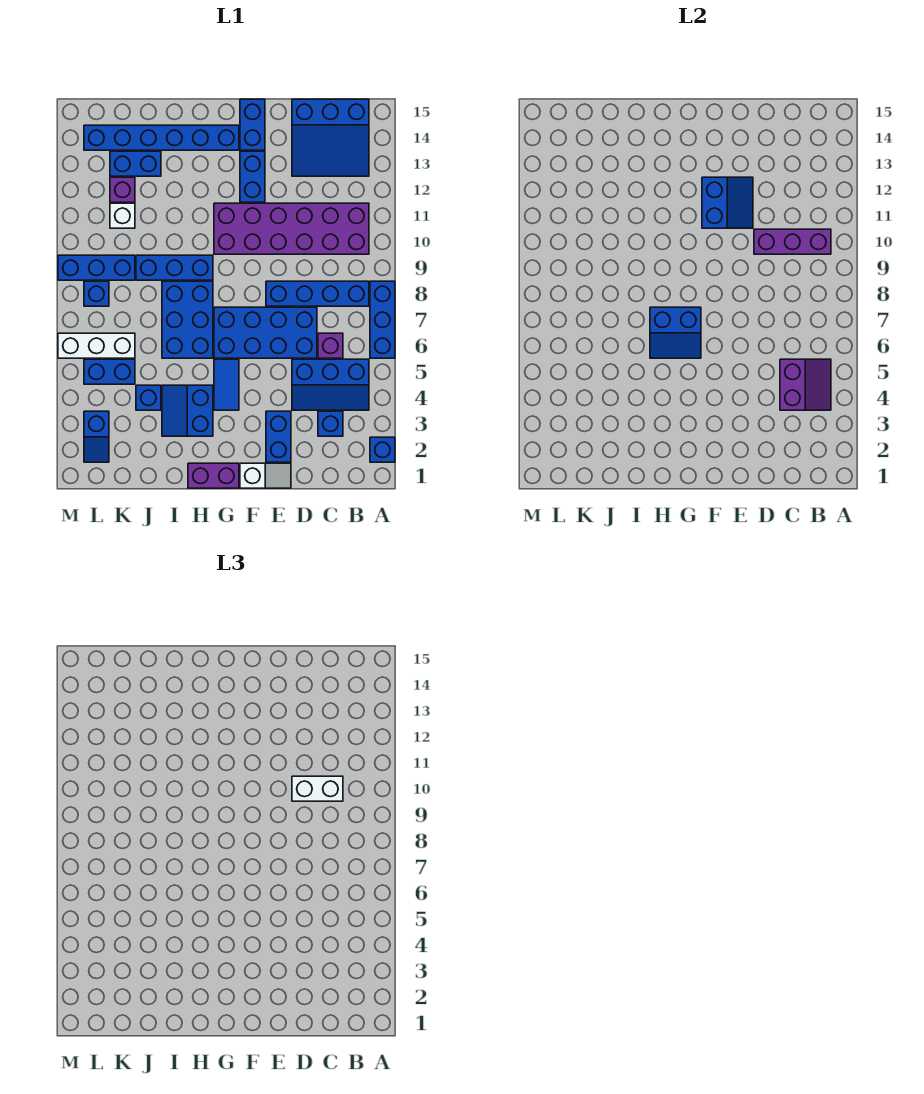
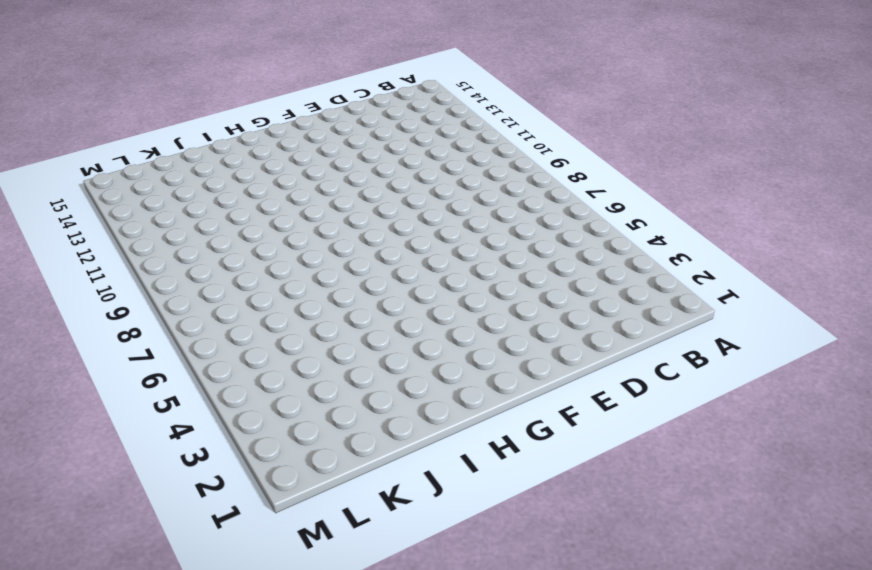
none -> blue 1x1 brick [370,437,395,462]
none -> blue 1x3 brick [370,281,395,358]
none -> blue 2x3 slope [292,359,369,410]
none -> blue 1x4 brick [266,281,369,306]

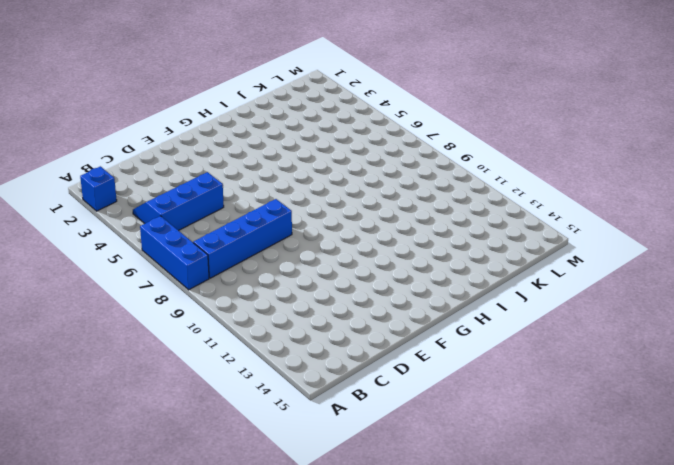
none -> purple 2x6 brick [214,203,369,254]
none -> blue 3x3 slope [292,99,369,176]
none -> blue 1x1 brick [318,411,343,436]
none -> purple 1x1 brick [318,333,343,358]

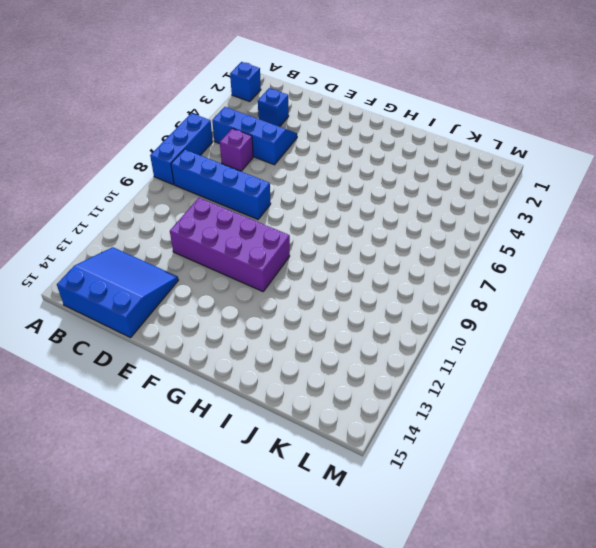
purple 2x4 brick [170,198,290,291] -> purple 2x6 brick [214,203,369,254]
none -> blue 2x4 brick [214,307,317,358]
none -> white 1x2 slope [240,463,291,488]
none -> blue 1x2 brick [266,411,291,462]
none -> blue 1x2 brick [240,151,265,202]

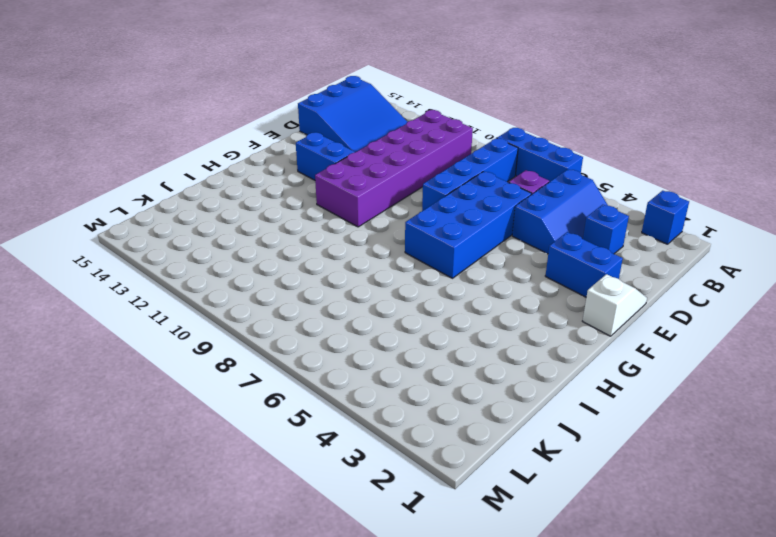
none -> blue 1x2 brick [240,99,265,150]
none -> purple 1x2 brick [188,463,239,488]
none -> blue 1x2 tile [214,359,239,410]
none -> blue 1x6 brick [84,125,239,150]

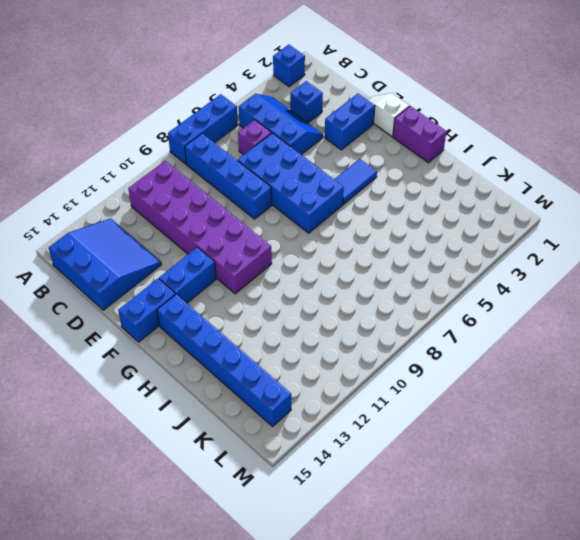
none -> blue 2x2 slope [162,385,213,436]
none -> blue 2x3 brick [162,281,213,358]
none -> blue 1x3 brick [136,255,213,280]
none -> blue 1x1 brick [136,385,161,410]

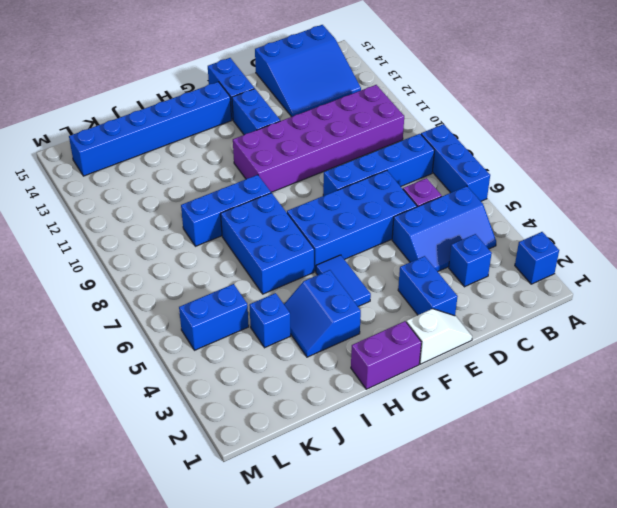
none -> blue 1x2 brick [110,151,161,176]
none -> white 1x3 brick [58,333,135,358]
none -> blue 1x3 brick [58,255,135,280]
none -> white 1x1 brick [110,203,135,228]

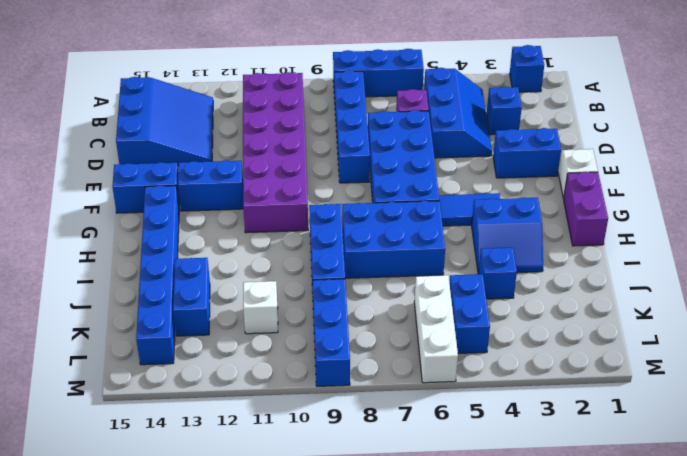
none -> purple 1x1 brick [110,177,135,202]
none -> blue 1x2 slope [84,411,109,462]
none -> blue 1x1 brick [84,281,109,306]
none -> purple 2x2 slope [780,359,831,410]

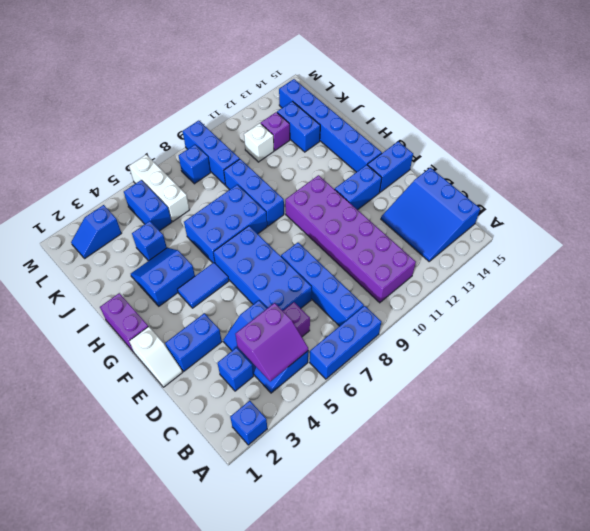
none -> purple 1x3 brick [754,229,831,254]
none -> blue 2x2 slope [702,177,753,228]
none -> blue 2x2 slope [650,307,701,358]
none -> white 1x2 brick [292,776,343,801]

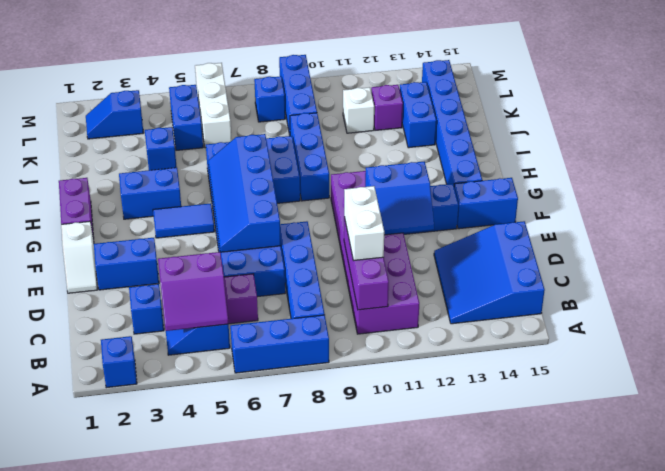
blue 2x4 slope [208,134,281,252] -> blue 2x2 slope [650,307,701,358]

